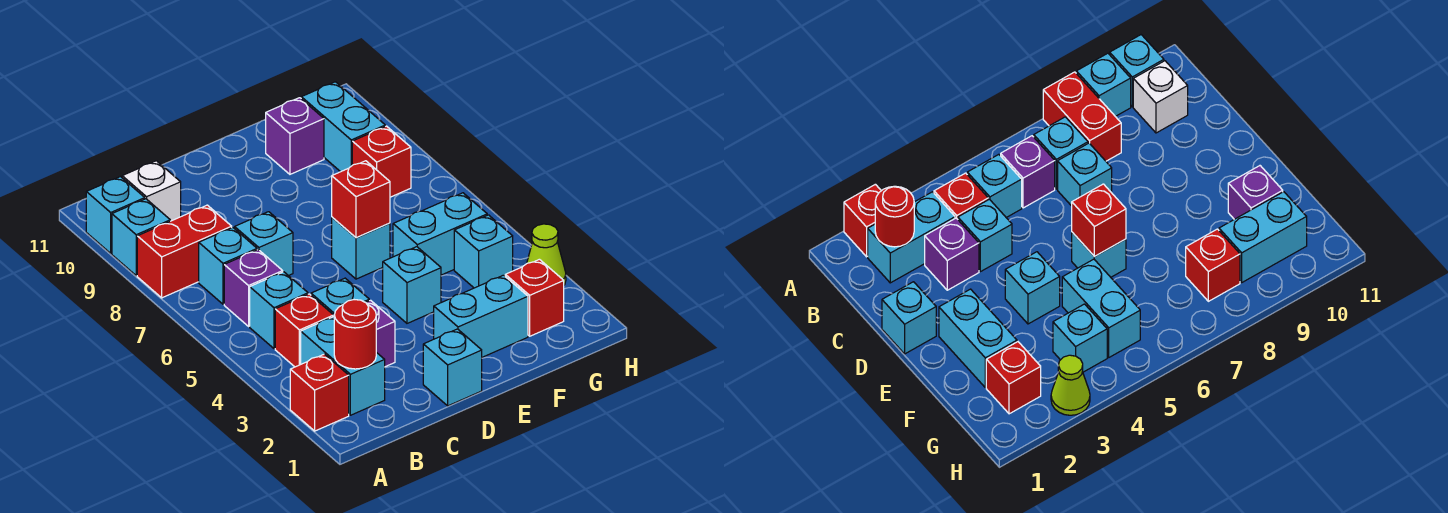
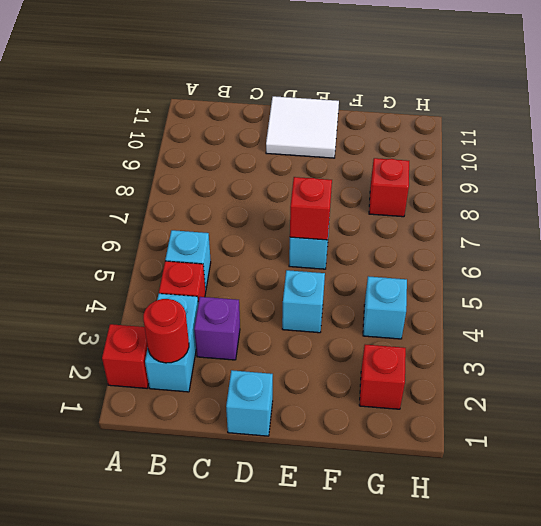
white 2x2 tile [266,96,339,158] -> none
none -> red 1x2 brick [137,205,232,298]
none -> cyan 1x1 brick [112,199,170,276]
none -> cyan 1x1 brick [86,177,145,253]

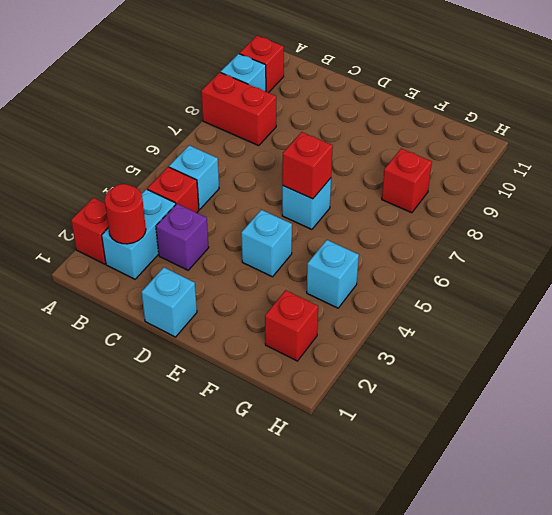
red 1x1 brick [239,36,284,93] -> cyan 1x1 brick [86,177,145,253]
none -> purple 1x1 brick [224,250,283,326]
none -> cyan 1x1 brick [199,227,257,304]
none -> white 1x1 brick [122,161,181,221]

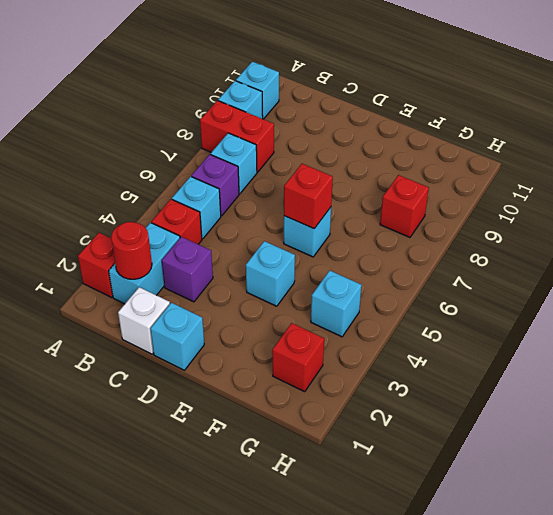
white 1x1 brick [118,287,170,354] -> white 1x1 brick moved to [122,161,181,221]
none -> cyan 1x1 brick [311,278,369,315]
none -> cyan 1x1 brick [235,212,293,276]
none -> cyan 1x2 brick [434,275,528,357]

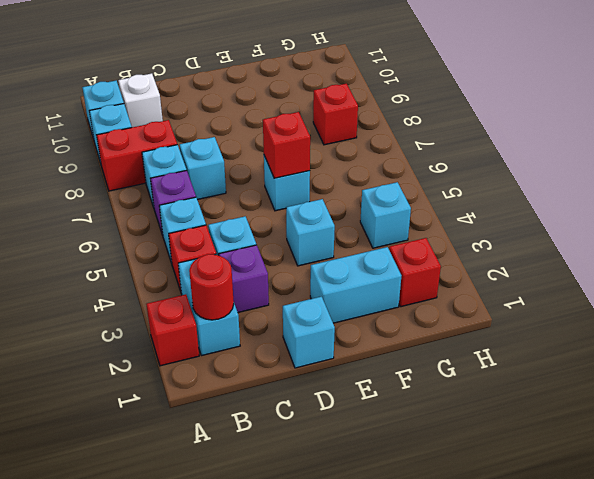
none -> cyan 1x2 brick [393,193,487,275]
none -> purple 1x1 brick [266,98,324,174]
none -> cyan 1x2 brick [301,82,385,172]

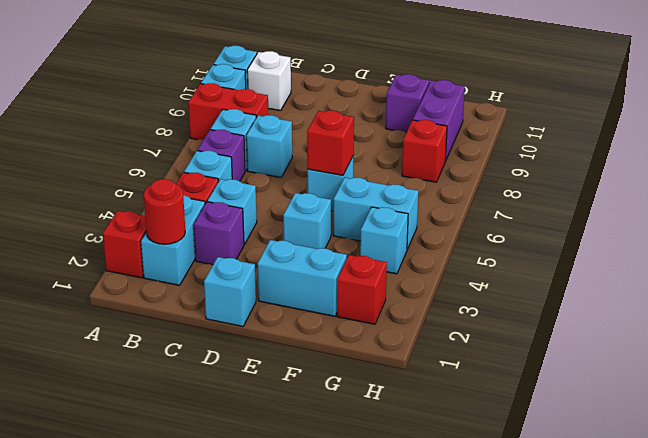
purple 1x2 brick [413,80,465,161] -> cyan 1x2 brick [301,82,385,172]
none -> lime 1x1 cone [527,224,566,285]

